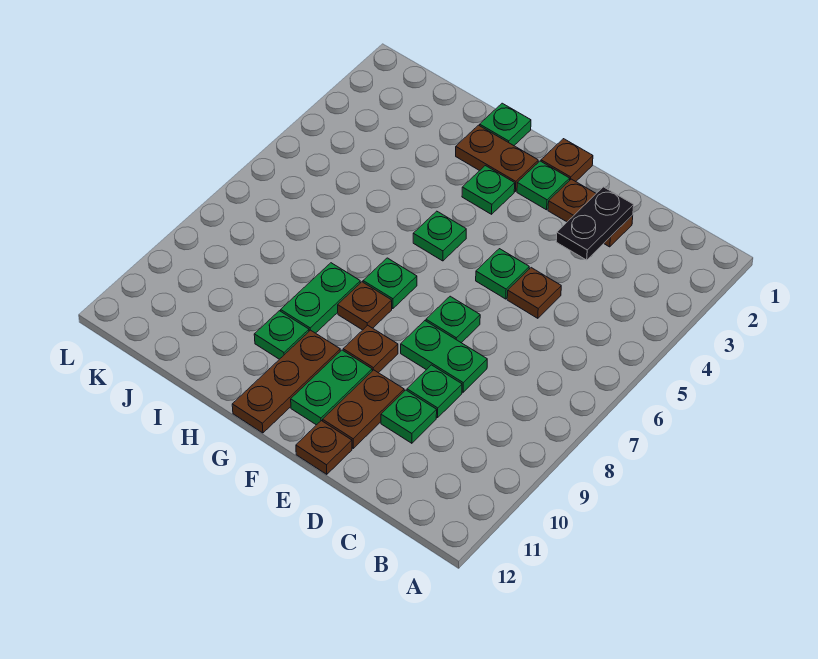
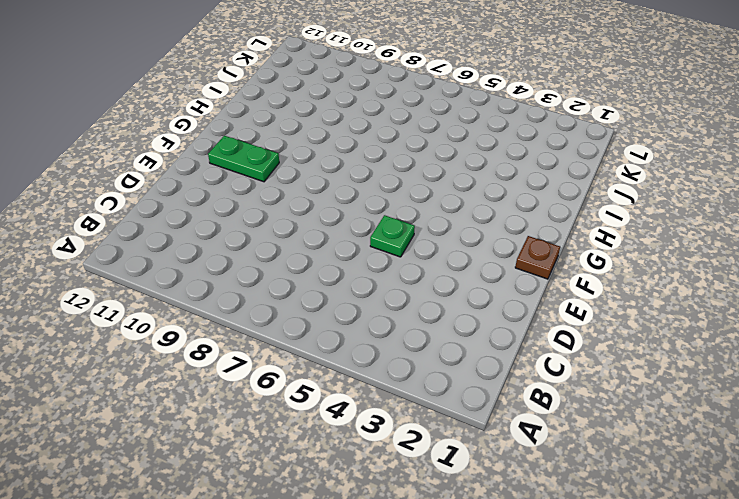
none -> brown 1x2 plate [548,179,633,247]
none -> brown 1x1 plate [507,268,561,318]
none -> green 1x2 plate [401,321,487,392]

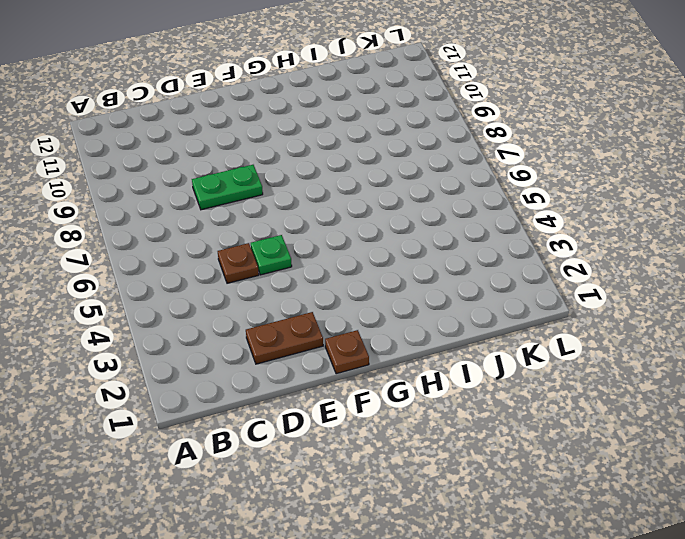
none -> green 1x1 plate [407,365,462,418]
none -> green 1x1 plate [381,390,437,443]
none -> green 1x1 plate [426,296,480,343]

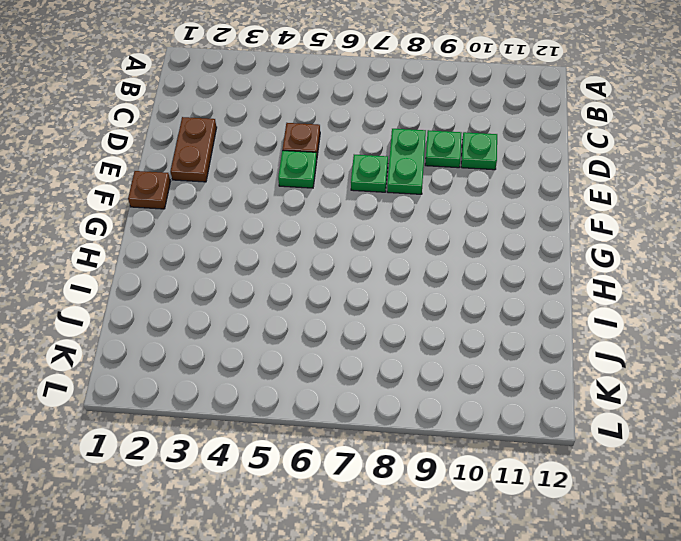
none -> brown 1x2 plate [323,370,404,448]
none -> brown 1x1 plate [296,421,352,474]
none -> green 1x1 plate [517,161,570,210]

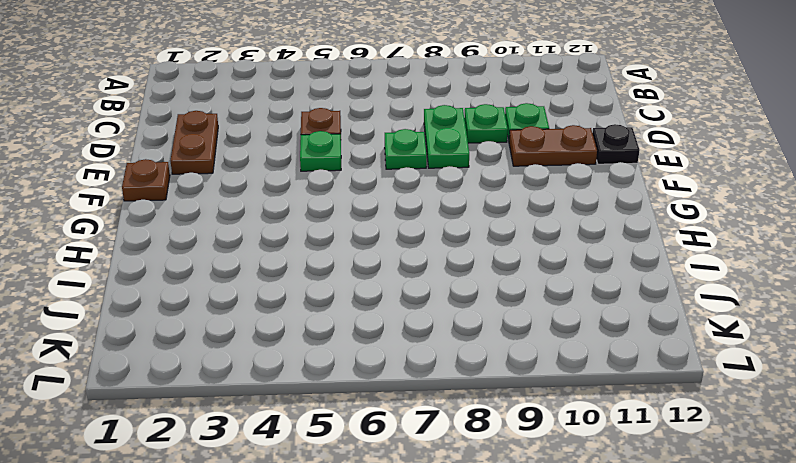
black 1x1 plate [592,124,640,164] -> brown 1x1 plate [296,421,352,474]
none -> green 1x1 plate [517,161,570,210]
none -> brown 1x1 plate [343,325,398,373]
none -> green 1x2 plate [291,350,372,425]

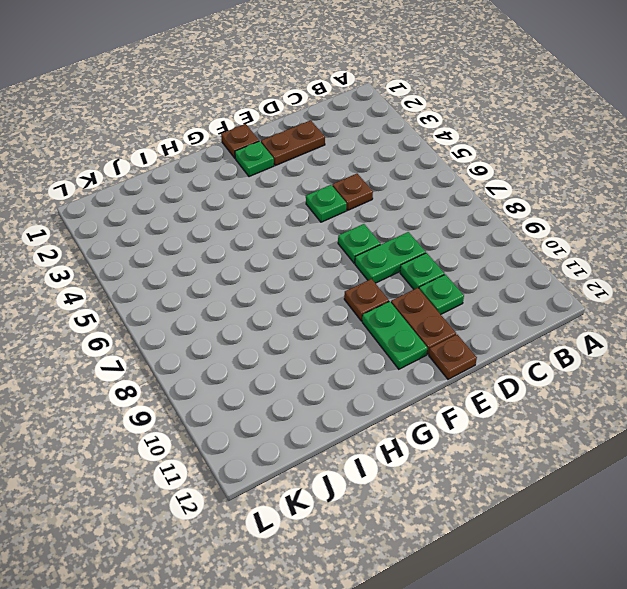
none -> brown 1x2 plate [456,125,538,192]
none -> green 1x1 plate [462,166,515,214]
none -> green 1x1 plate [413,211,466,261]

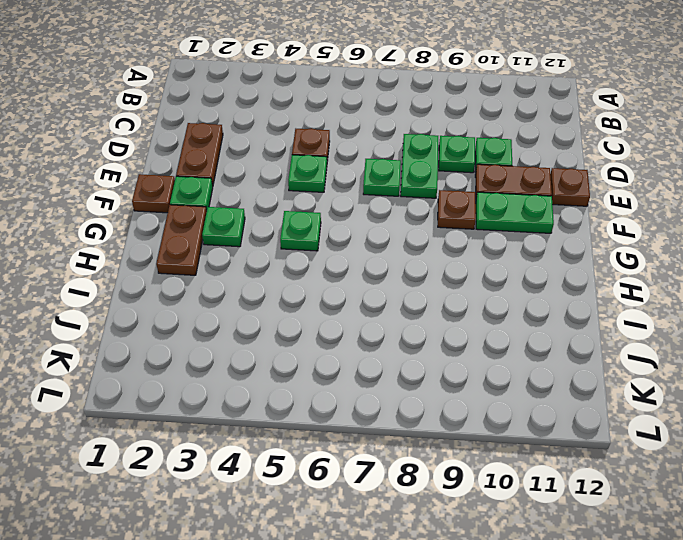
none -> green 1x1 plate [363,258,417,309]
none -> brown 1x1 plate [338,282,392,330]
none -> brown 1x3 plate [232,330,340,433]

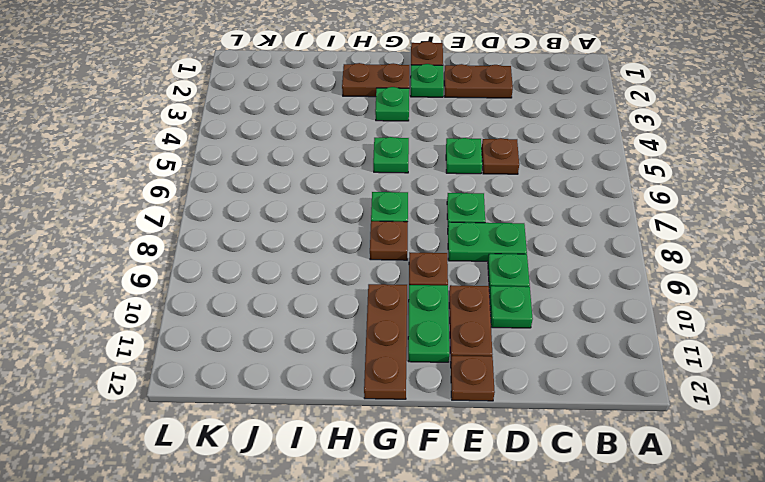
none -> green 1x1 plate [480,103,531,146]
none -> green 1x2 plate [281,263,360,333]
none -> green 1x1 plate [254,311,309,359]

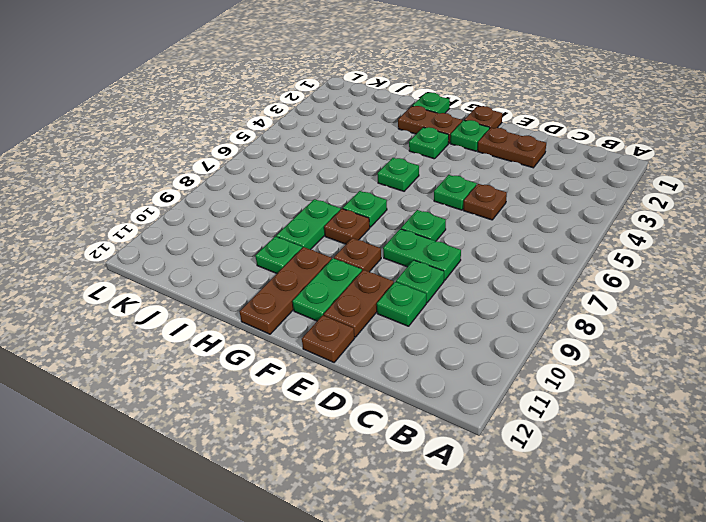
none -> black 1x2 plate [556,187,634,260]

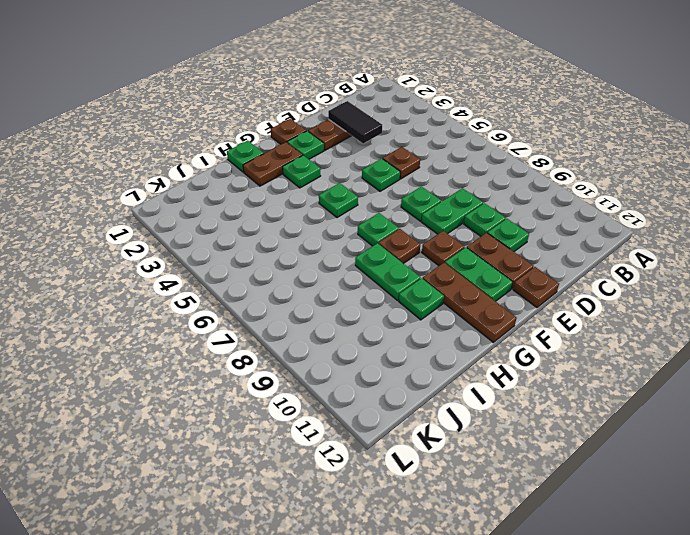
black 1x2 tile [328,101,382,144] -> black 1x2 plate [556,187,634,260]

